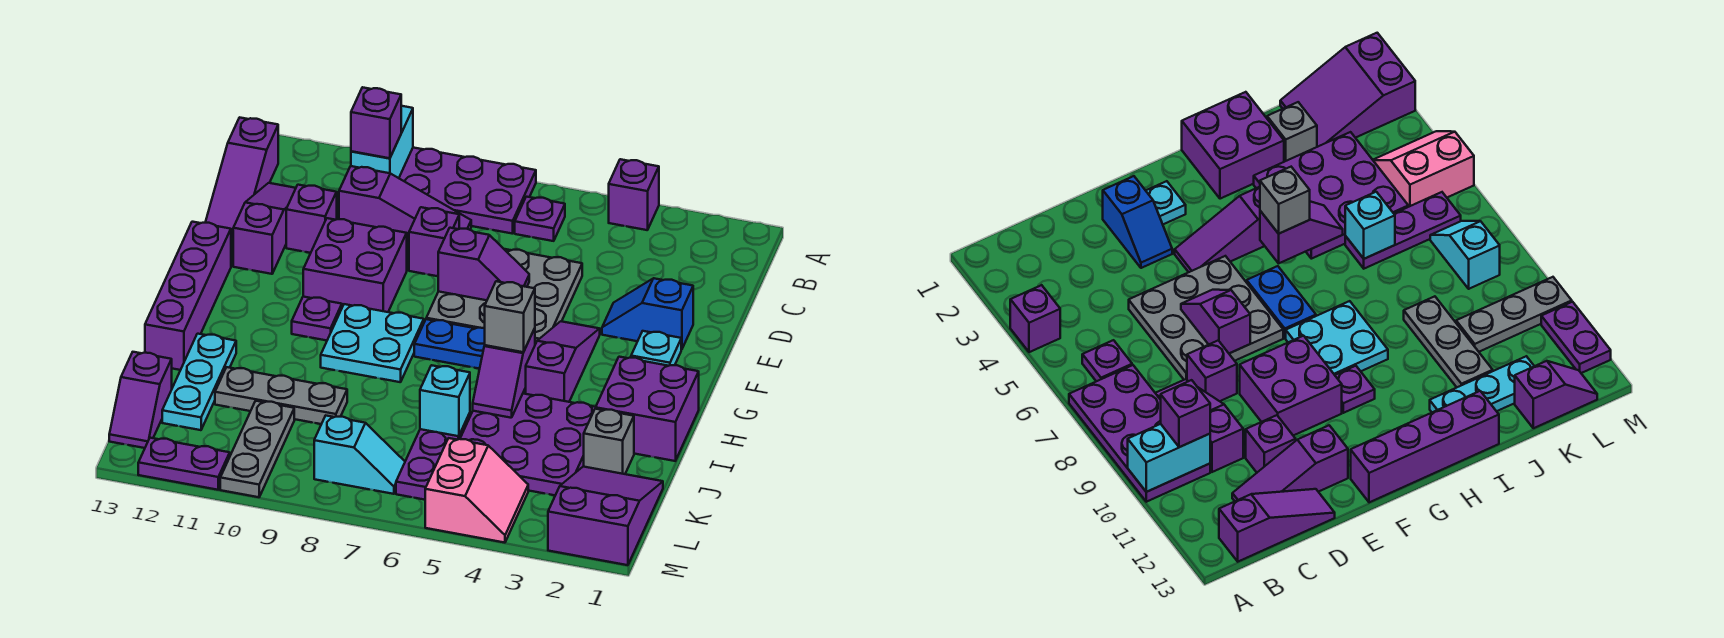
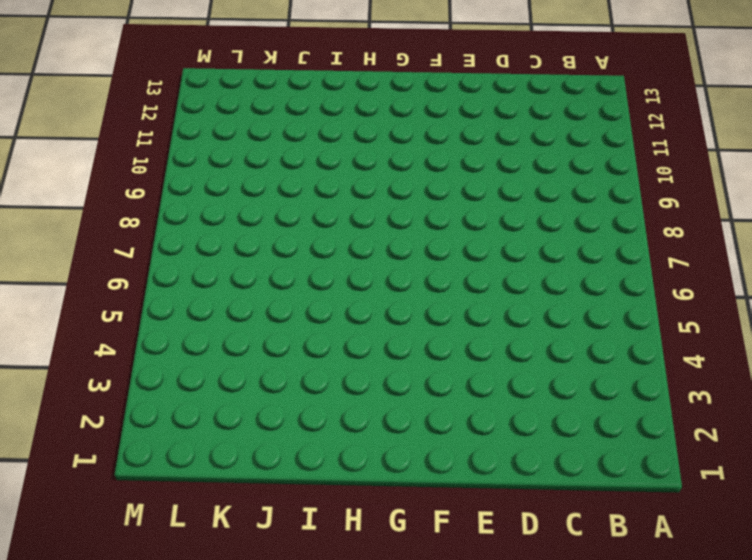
none -> purple 1x1 brick [609,159,659,230]
none -> purple 2x4 plate [399,148,536,234]
none -> purple 1x1 plate [515,197,565,241]
none -> purple 1x3 slope [205,117,278,239]

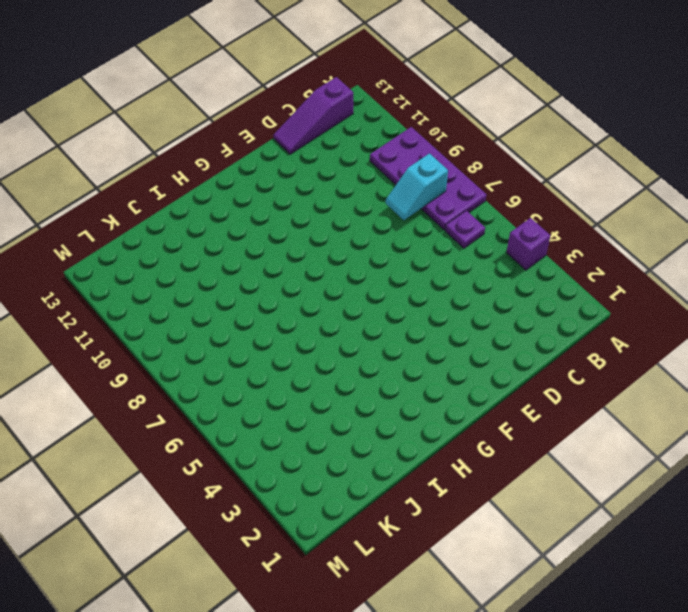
cyan 1x2 slope [386,154,448,220] -> cyan 1x2 slope turned to [314,416,405,494]
none -> purple 1x3 slope [339,166,471,243]
none -> purple 1x3 slope [233,183,296,274]
none -> grey 3x3 plate [426,249,582,344]
none -> purple 1x1 brick [409,207,459,276]

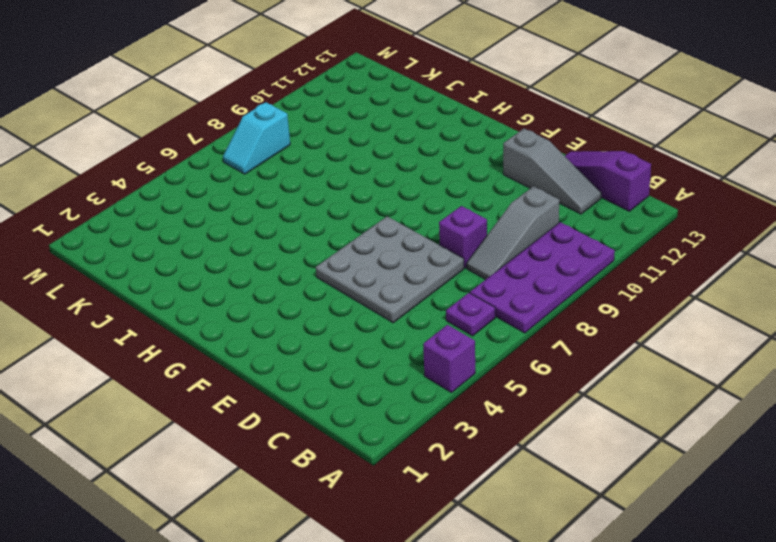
grey 1x3 slope [466,186,559,280] -> purple 1x3 slope [339,166,471,243]
grey 1x3 slope [503,129,601,214] -> purple 1x3 slope [233,183,296,274]
none -> purple 1x1 brick [286,185,337,253]
none -> blue 1x2 slope [602,278,693,349]
none -> purple 2x2 brick [303,218,407,312]
none -> cyan 1x1 plate [631,331,681,366]

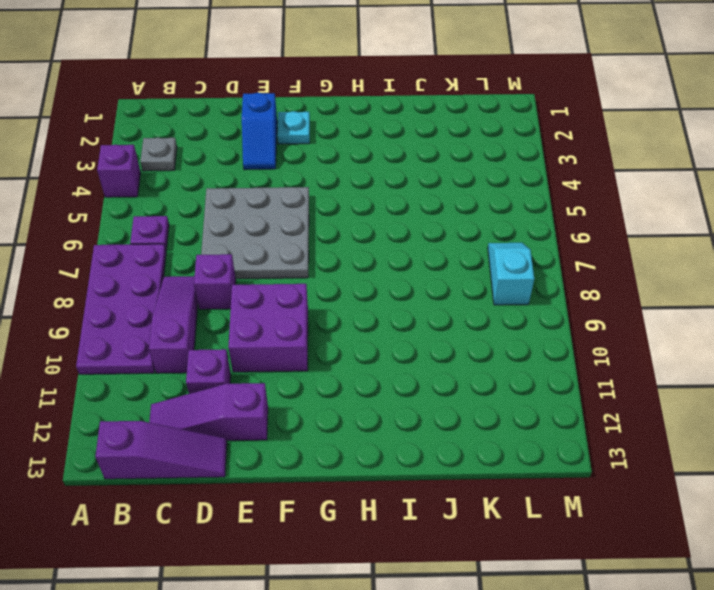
grey 1x1 plate [140,137,177,171] -> none
none -> purple 1x3 slope [526,321,600,402]
none -> purple 1x4 brick [145,222,231,370]
none -> blue 1x2 plate [414,319,485,369]
none -> cyan 2x2 plate [321,304,424,382]

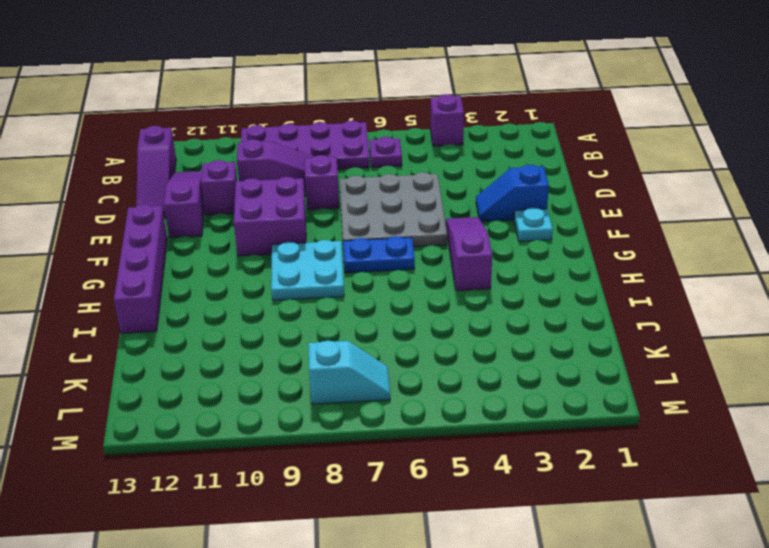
none -> purple 1x1 plate [292,297,342,340]
none -> purple 2x2 brick [596,357,699,461]
none -> purple 3x3 plate [460,394,596,495]
none -> cyan 1x3 plate [162,334,236,430]

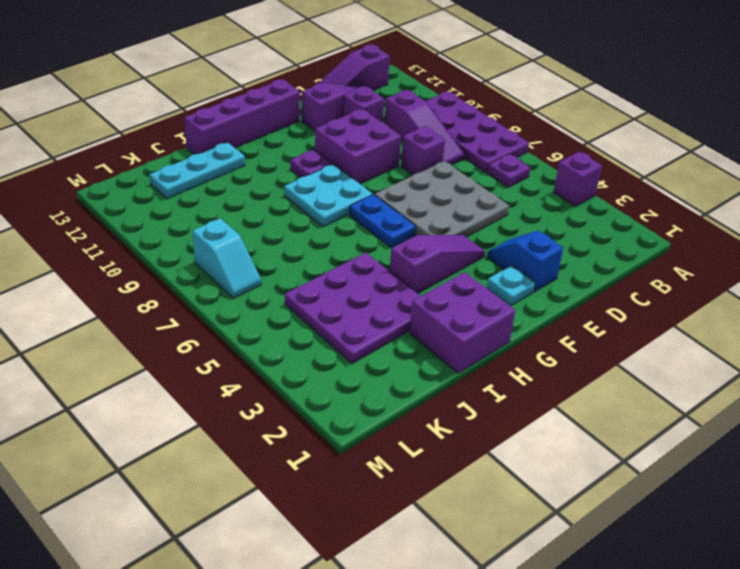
none -> grey 1x1 brick [584,409,634,474]
none -> purple 1x3 plate [396,413,470,500]
none -> grey 1x3 plate [215,367,347,424]
none -> purple 2x3 slope [548,467,663,565]

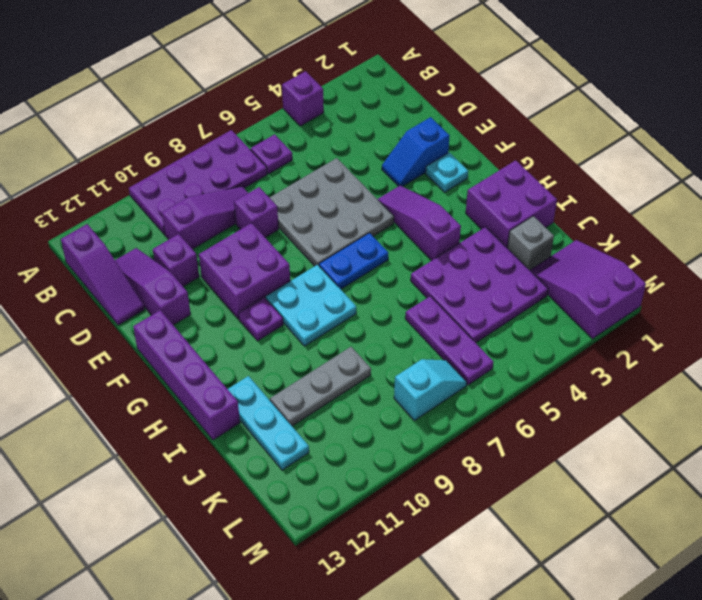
none -> grey 1x3 plate [220,401,294,497]
none -> purple 1x2 slope [109,352,172,448]
none -> pink 2x2 slope [425,438,528,543]
none -> purple 1x2 plate [138,438,230,490]

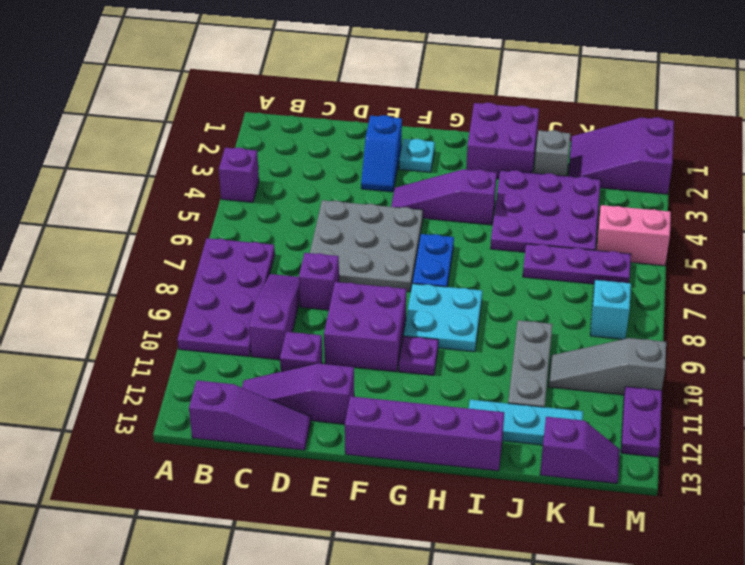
grey 1x3 slope [548,338,666,395] -> grey 1x3 plate [220,401,294,497]
none -> purple 1x1 plate [515,197,565,241]
none -> cyan 1x2 brick [351,106,413,178]
none -> purple 1x2 slope [438,228,529,300]
none -> purple 1x2 slope [473,328,535,418]

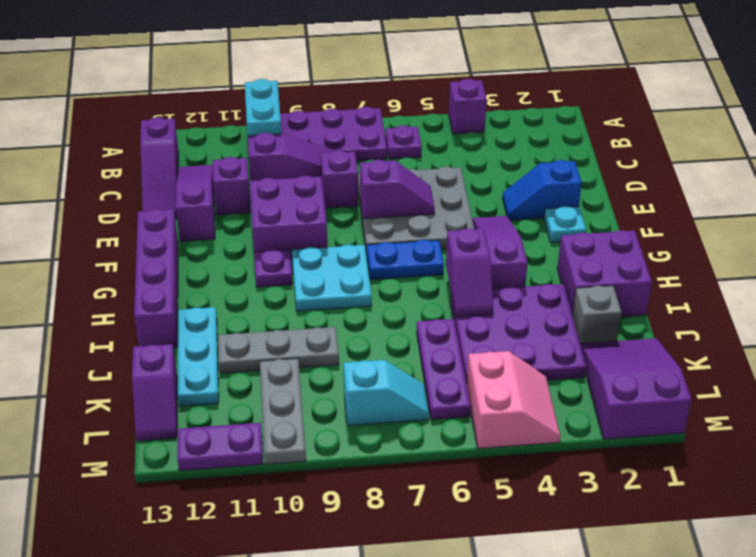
none -> cyan 1x1 brick [420,365,470,436]
none -> purple 1x1 brick [351,87,401,158]
none -> grey 1x1 brick [485,281,535,352]

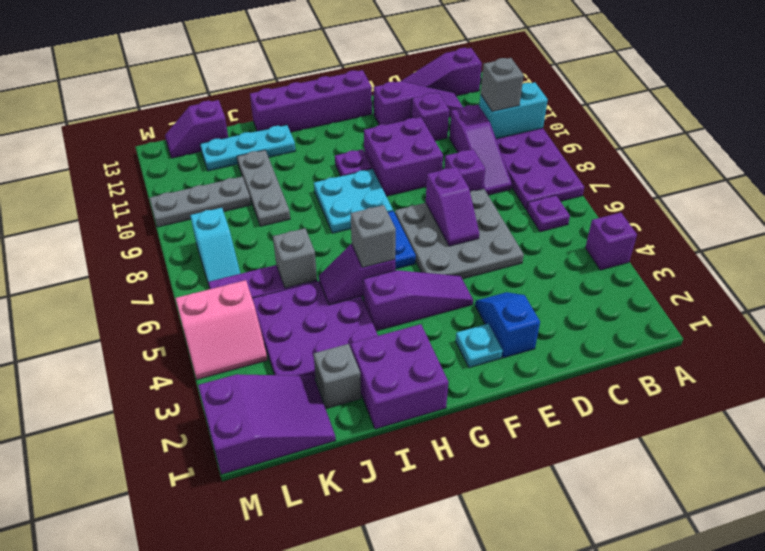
grey 1x1 brick [481,58,524,111] -> purple 1x1 brick [351,87,401,158]
grey 1x1 brick [273,228,317,288] -> cyan 1x1 brick [420,365,470,436]
none -> purple 1x2 plate [138,438,230,490]

